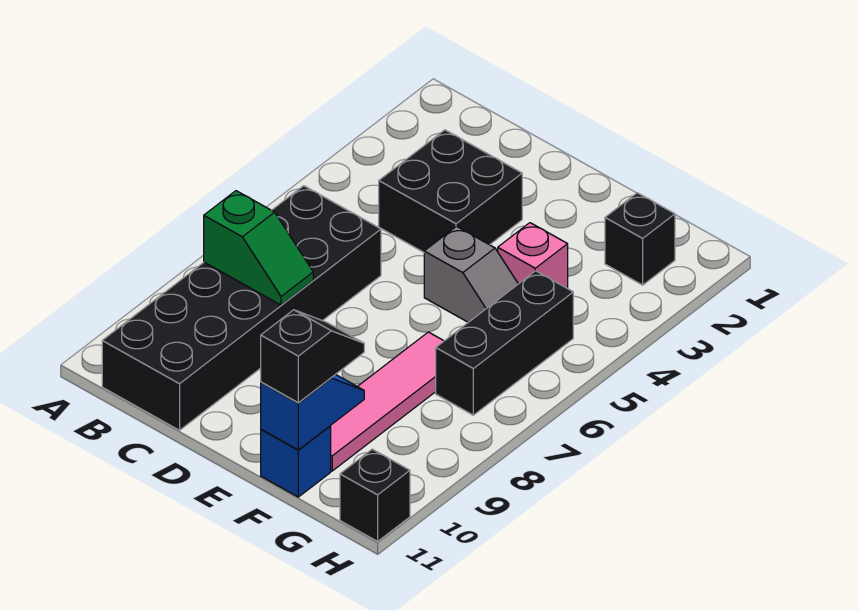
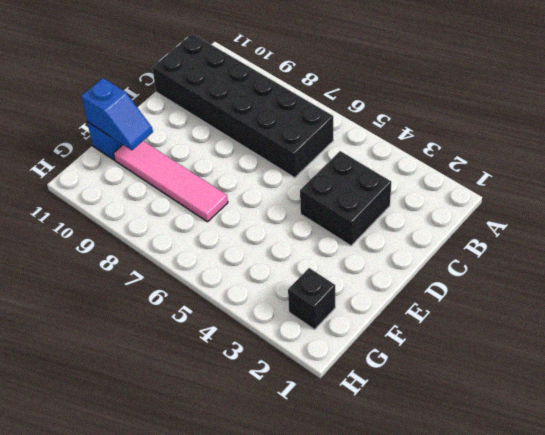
none -> grey 1x2 slope [424,226,518,322]
none -> pink 1x1 brick [498,223,568,288]
none -> black 1x3 brick [436,271,573,415]

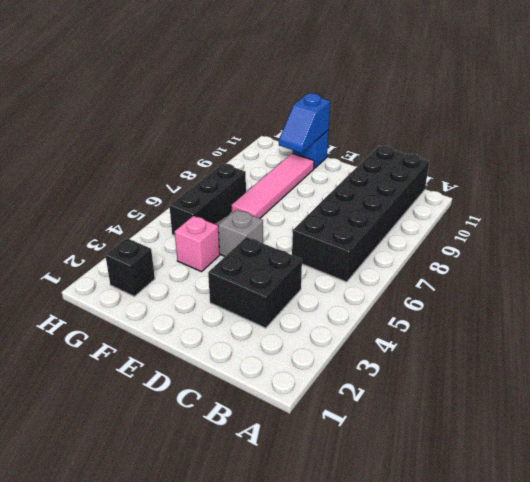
none -> black 1x1 brick [340,449,410,541]
none -> green 1x2 slope [204,191,313,305]
none -> black 1x2 slope [261,310,364,403]

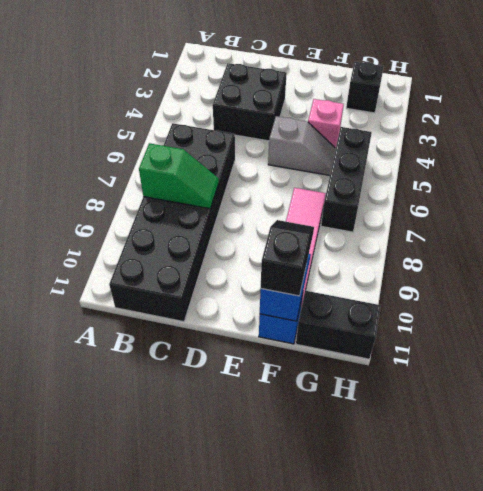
black 1x2 brick [296,291,381,359] -> black 1x1 brick [340,449,410,541]

